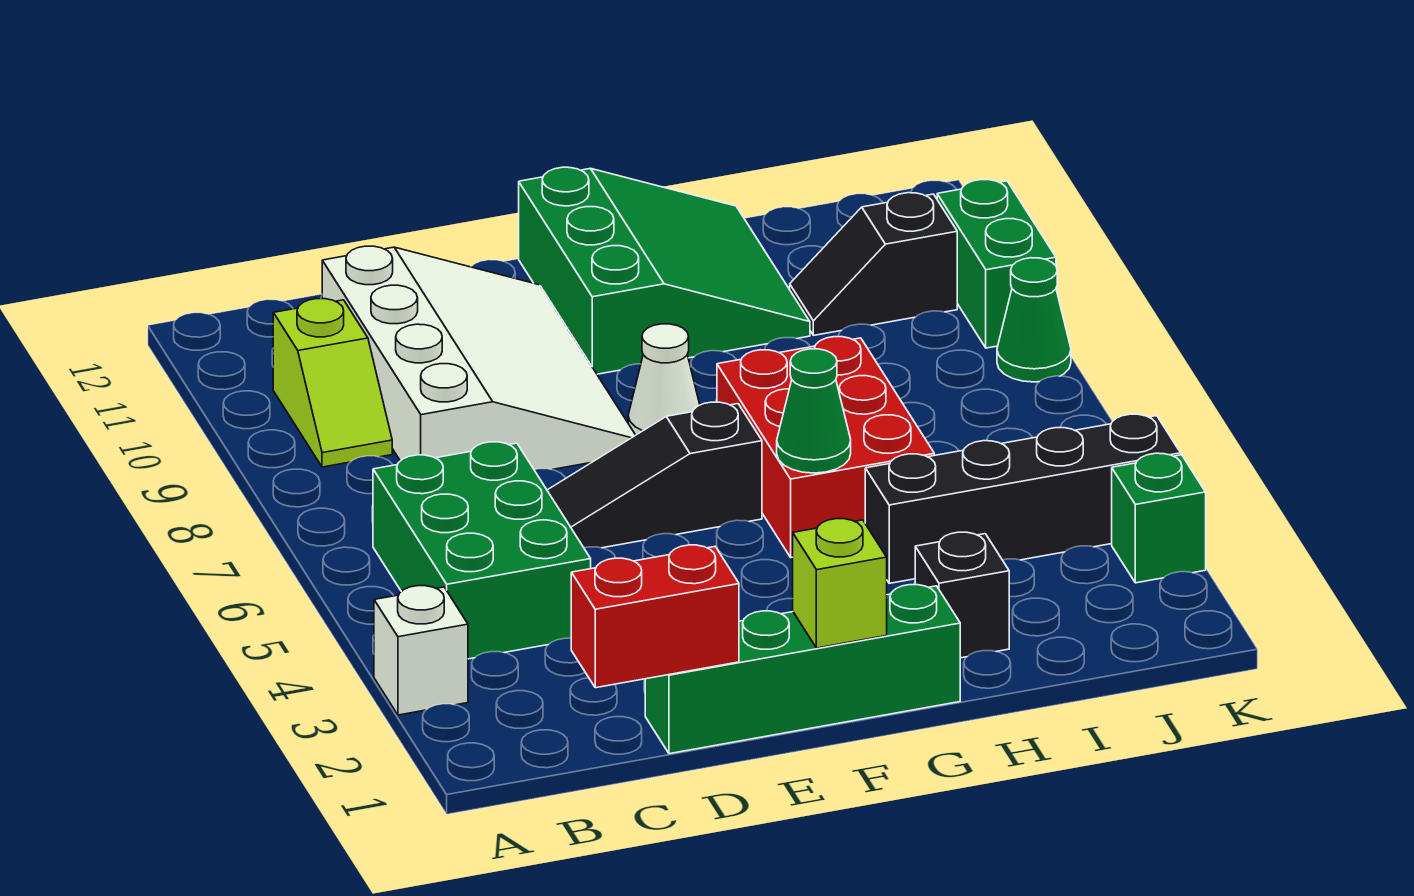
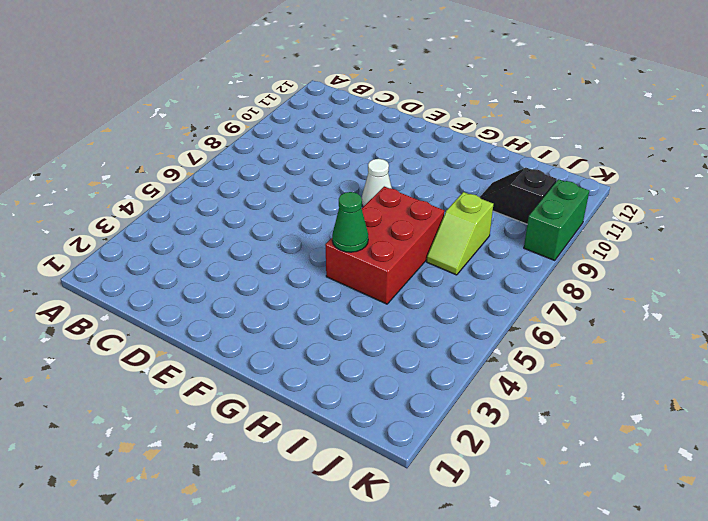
lime 1x2 slope [427,192,493,275] -> lime 1x2 slope moved to [273,299,392,467]
none -> white 1x1 brick [374,586,468,715]
none -> green 2x3 brick [373,442,591,659]
none -> white 3x4 slope [322,246,635,470]

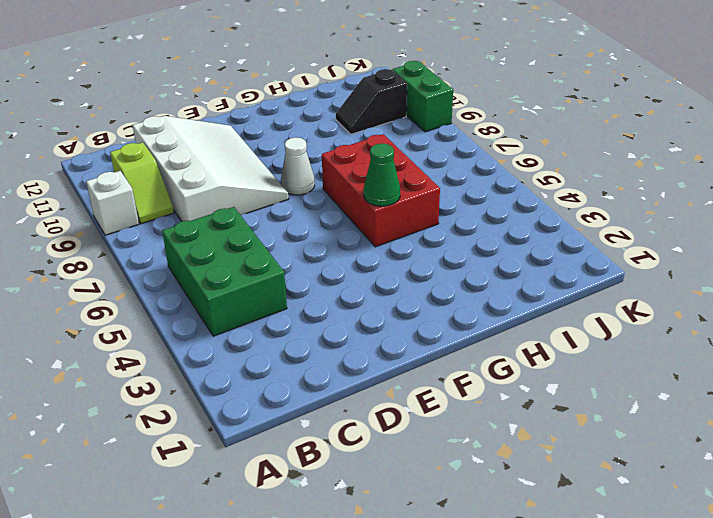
white 1x1 brick [86,171,139,235] -> white 1x1 brick moved to [374,586,468,715]
none -> green 1x4 brick [645,585,960,754]
none -> black 1x3 slope [547,402,762,548]
none -> green 3x3 slope [519,167,810,374]

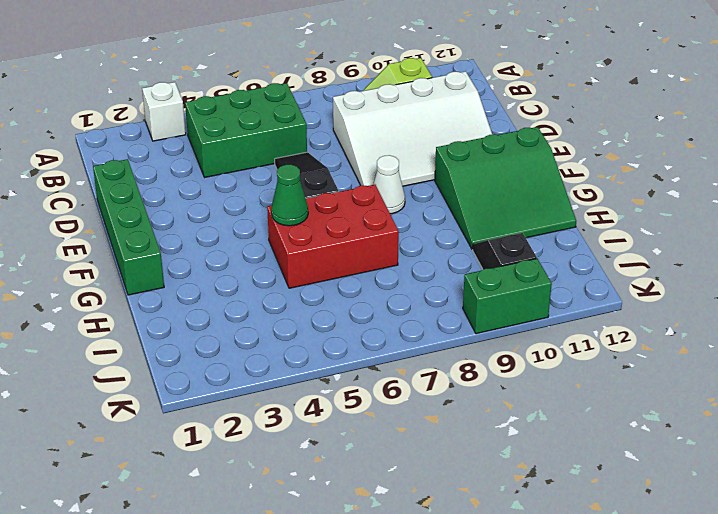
none -> black 1x1 brick [915,532,1009,658]
none -> black 1x4 brick [865,414,1181,583]
none -> green 1x1 brick [1112,453,1206,583]

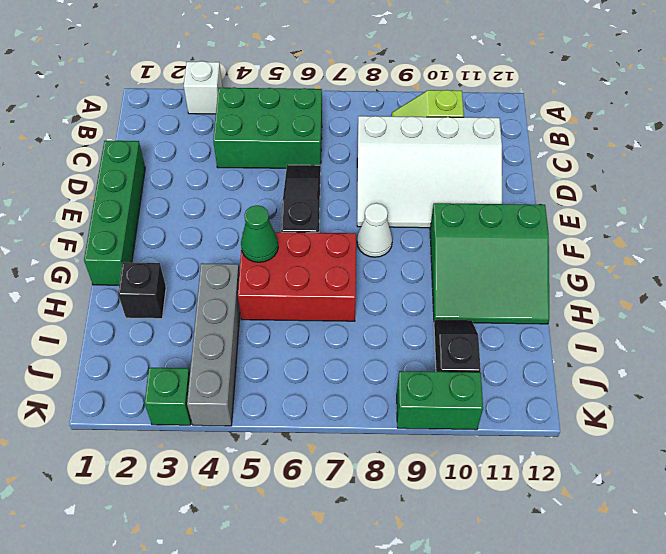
grey 1x4 brick [187,263,240,426] -> black 1x4 brick [865,414,1181,583]
none -> green 1x1 cone [997,258,1071,382]
none -> red 1x2 brick [571,545,739,688]
none -> lime 1x1 brick [793,519,887,648]

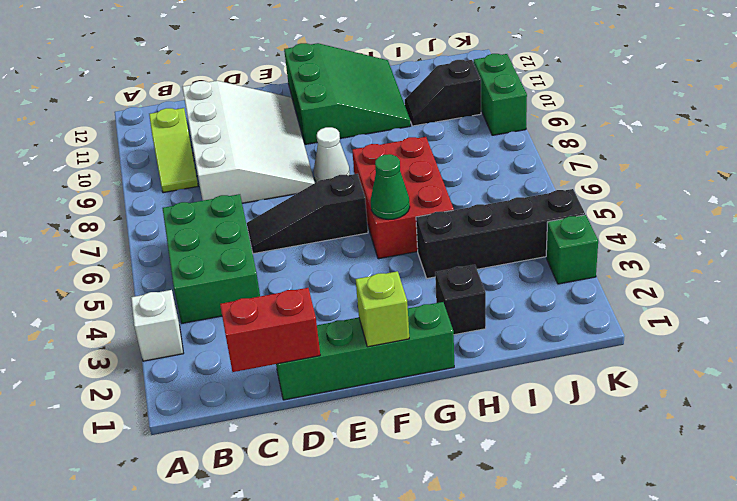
none -> green 1x1 cone [997,258,1071,382]

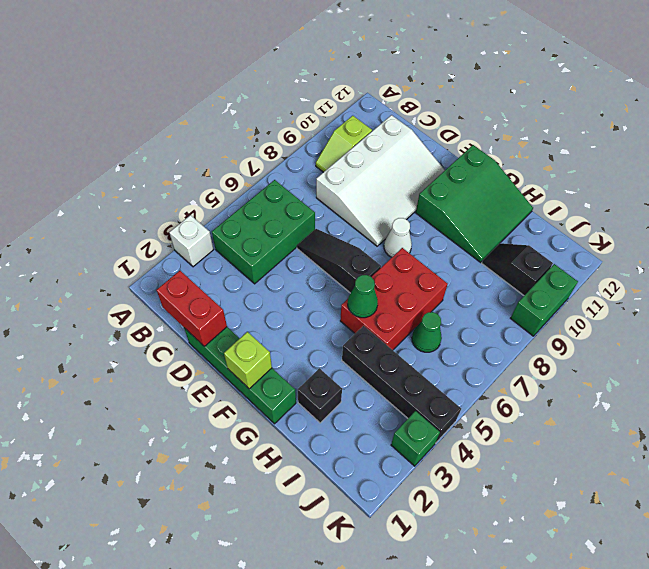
green 1x1 cone [412,312,442,352] -> green 1x1 cone moved to [997,258,1071,382]

